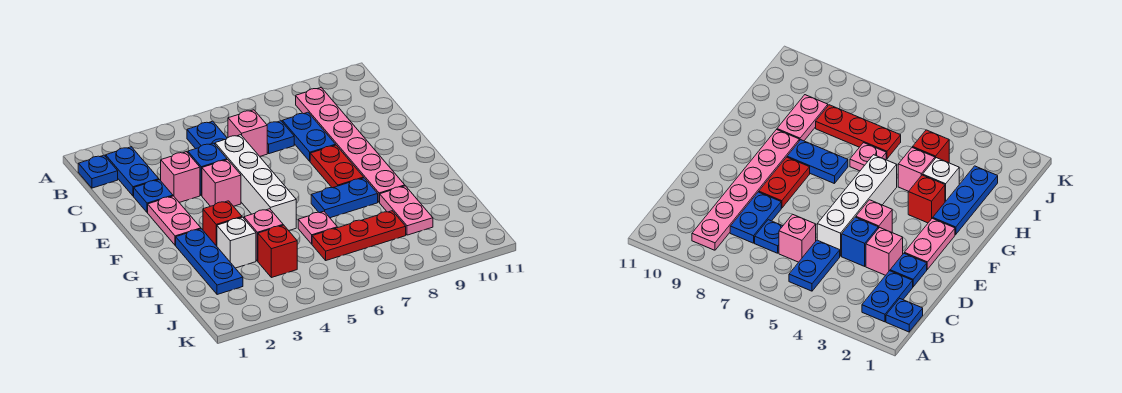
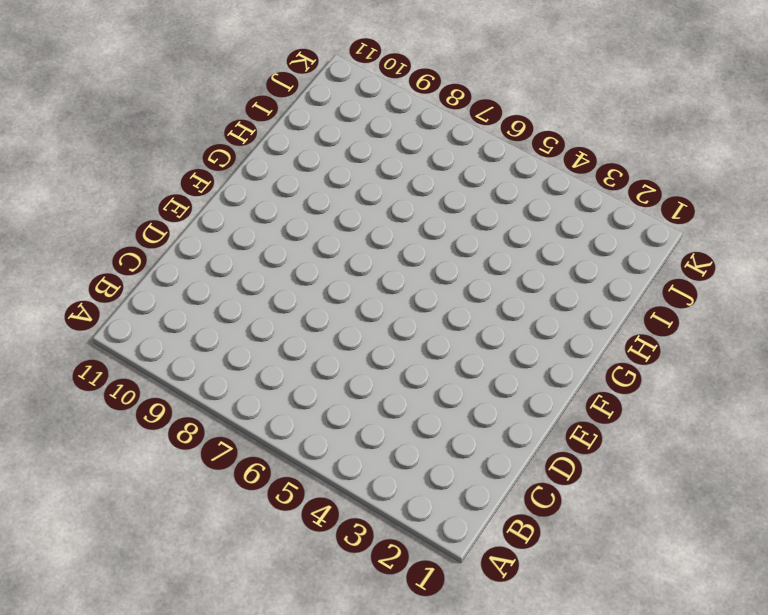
none -> blue 1x1 plate [78,155,118,188]
none -> blue 1x2 plate [106,147,159,196]
none -> blue 1x2 plate [187,121,227,149]

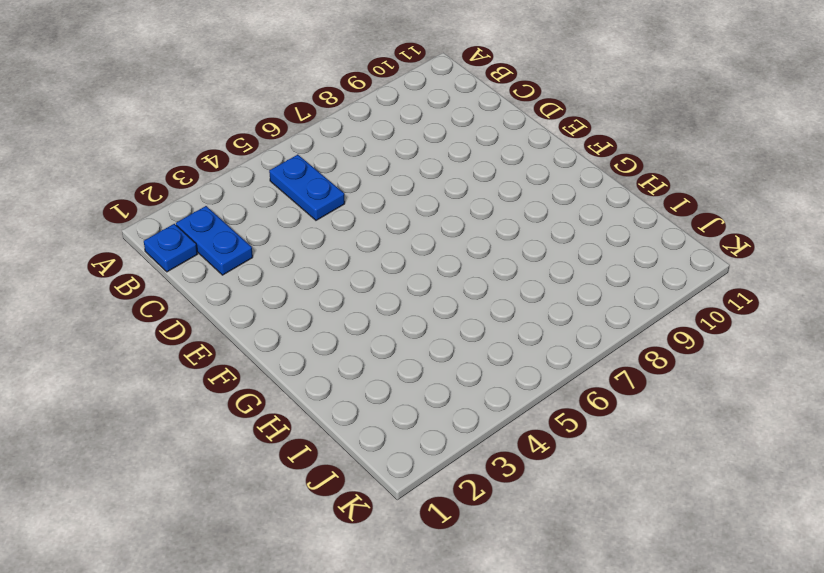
none -> pink 1x6 plate [296,88,405,202]
none -> pink 1x1 brick [228,110,267,156]
none -> blue 1x1 plate [267,121,294,154]

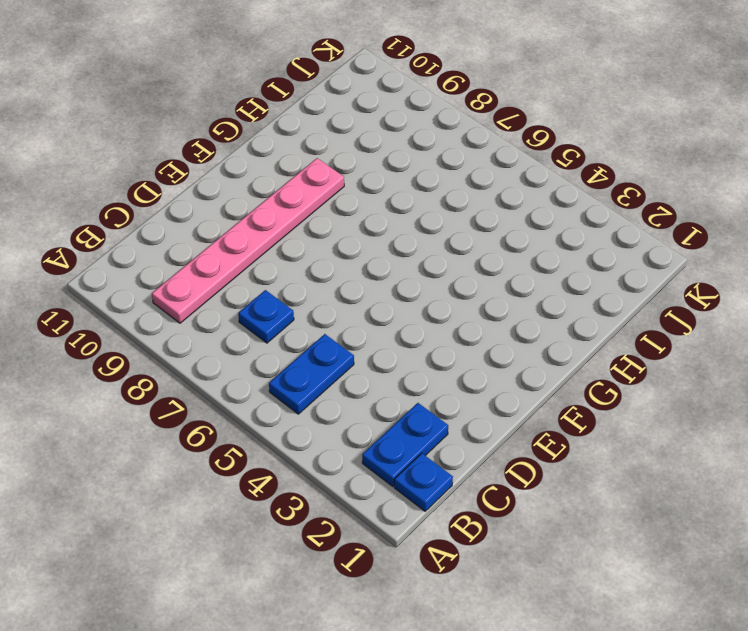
none -> pink 1x1 brick [228,110,267,156]
none -> blue 1x2 plate [282,112,336,161]
none -> blue 1x1 plate [134,180,173,212]

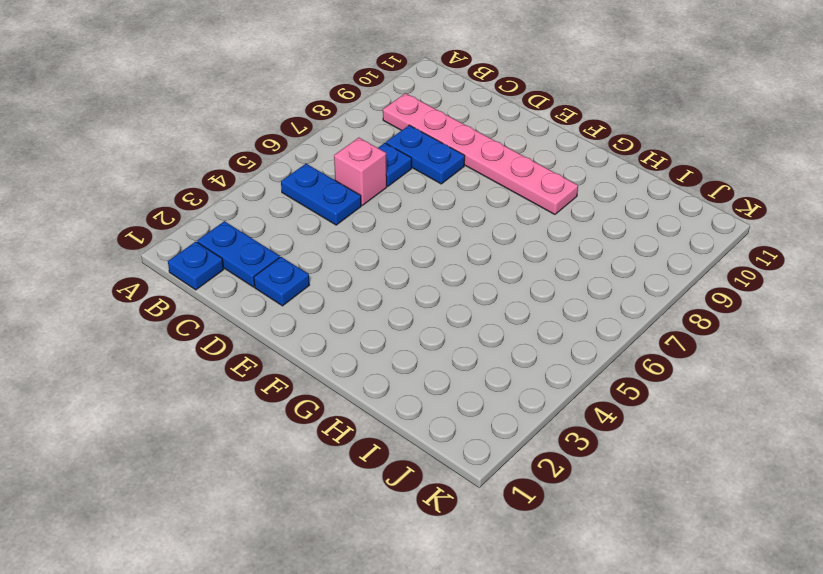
none -> pink 1x1 brick [161,152,200,202]
none -> blue 1x1 brick [188,143,227,196]
none -> white 1x4 brick [215,135,296,231]

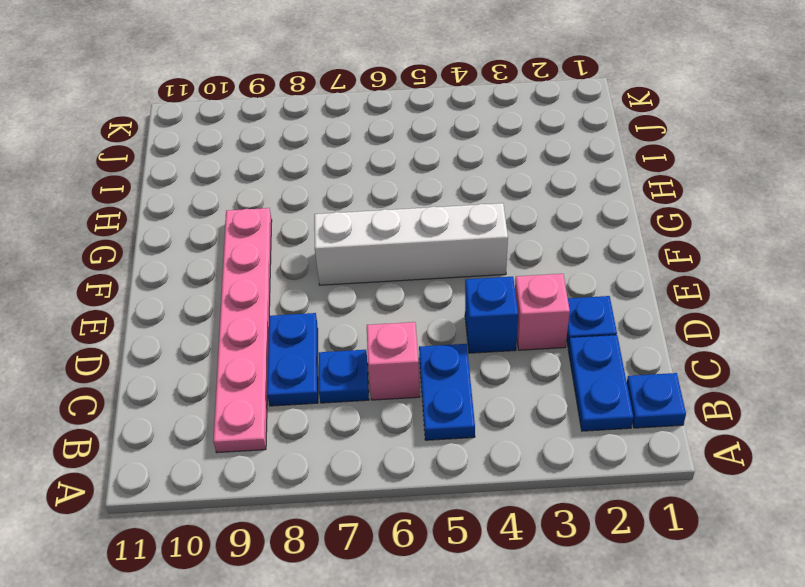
white 1x4 brick [314,203,508,285] -> white 1x4 brick turned to [215,135,296,231]
none -> pink 1x2 plate [148,196,201,245]
none -> pink 1x1 brick [202,160,241,206]
none -> red 1x2 plate [310,145,364,188]

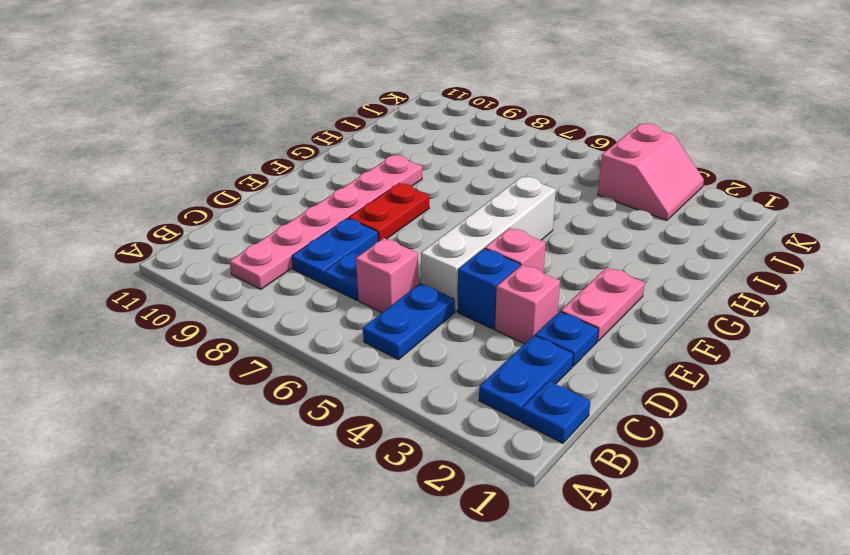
pink 2x2 slope [598,123,704,220] -> none
none -> blue 1x3 plate [176,229,243,295]
none -> red 1x1 brick [203,201,242,246]
none -> blue 1x2 plate [311,178,378,218]

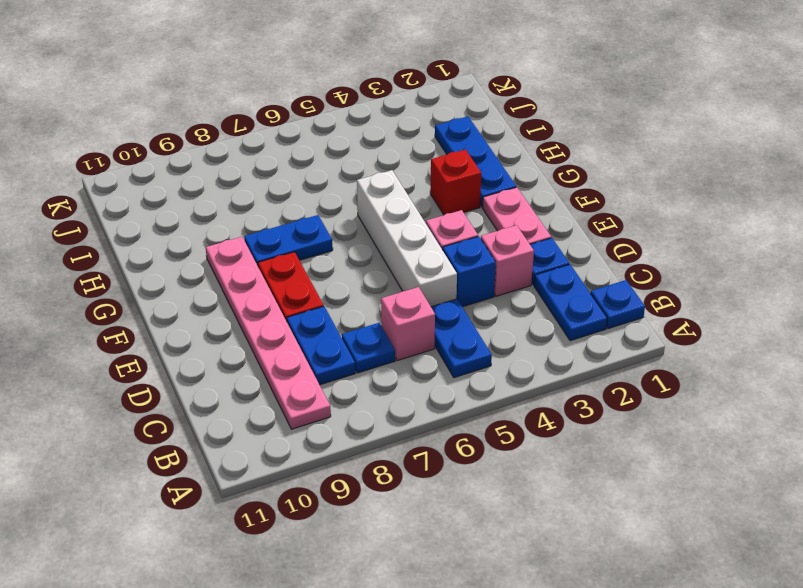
none -> white 1x1 brick [217,217,256,268]
none -> pink 1x1 brick [244,209,283,261]
none -> pink 1x1 plate [298,211,337,244]

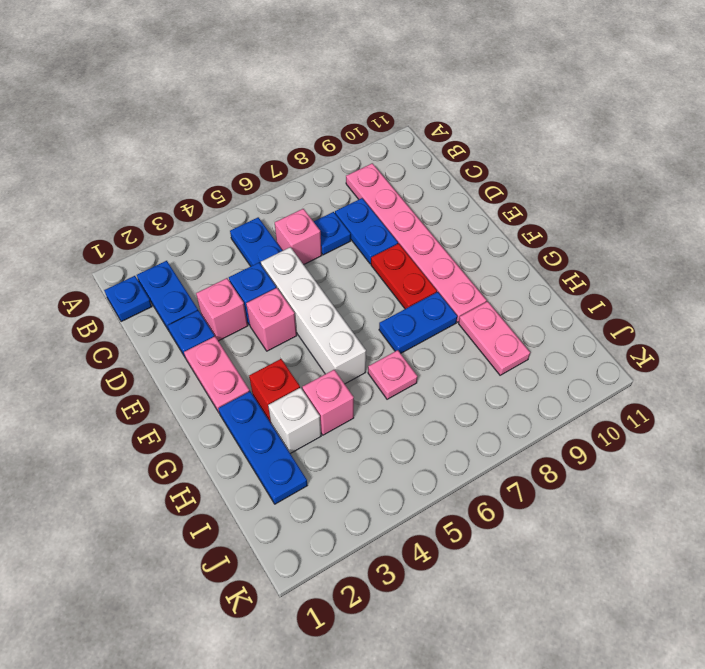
none -> red 1x1 brick [258,225,297,278]
none -> red 1x3 plate [312,211,406,260]

